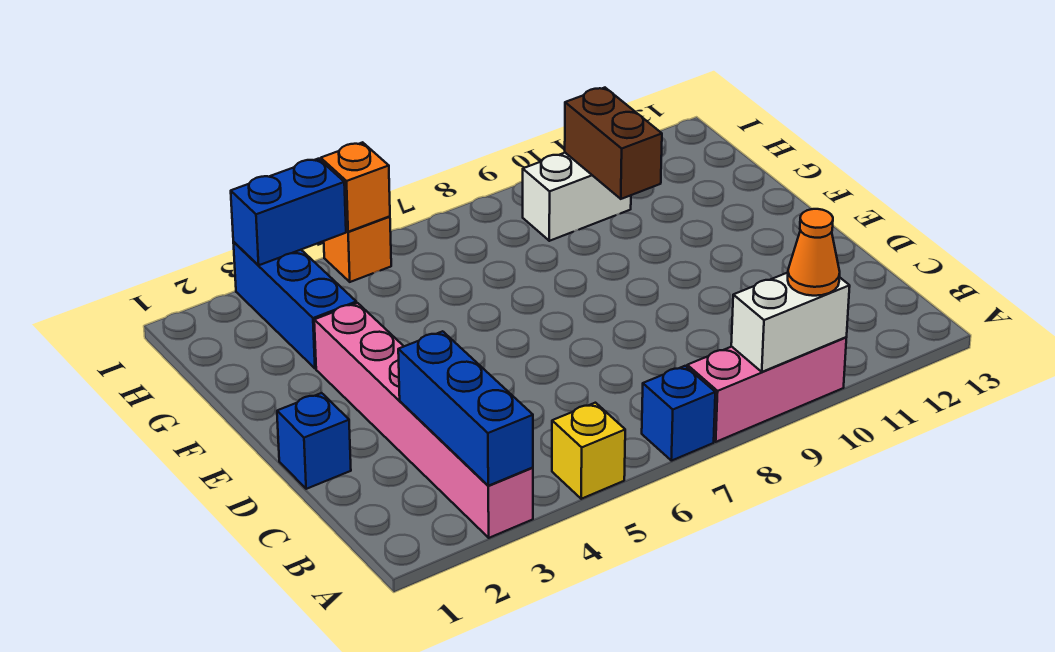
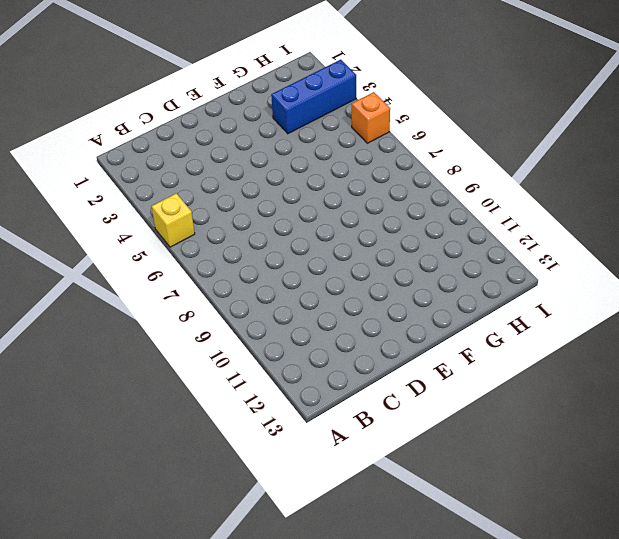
none -> pink 1x6 brick [314,303,533,538]
none -> blue 1x1 brick [642,366,715,461]
none -> pink 1x3 brick [687,337,846,442]

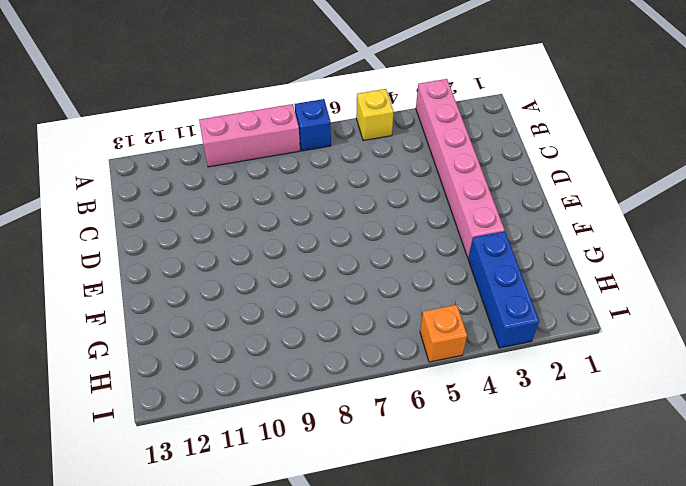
none -> blue 1x1 brick [277,393,351,489]
none -> white 1x2 brick [523,153,631,241]
none -> blue 1x3 brick [398,331,533,486]

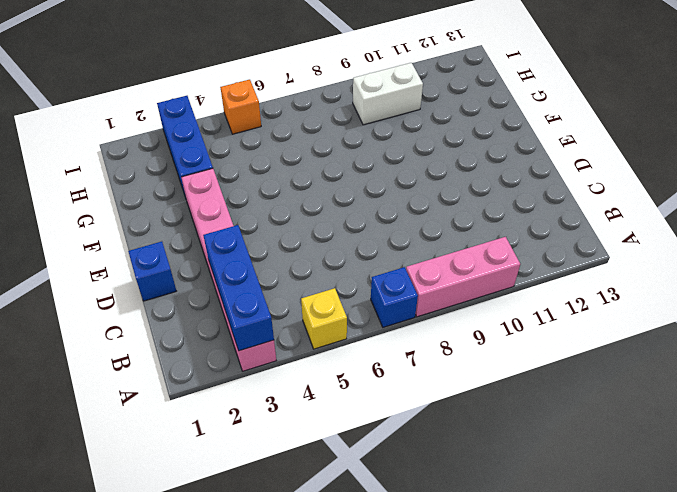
none -> white 1x2 brick [731,273,850,372]
none -> brown 1x2 brick [565,88,662,199]
none -> blue 1x2 brick [231,159,346,265]

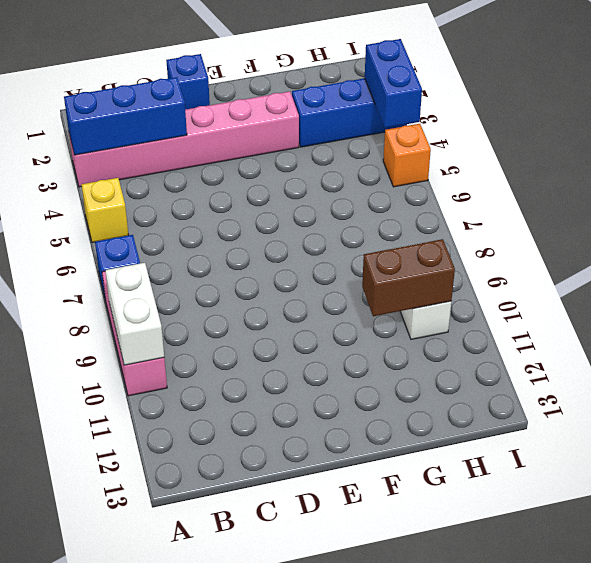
none -> orange 1x1 brick [321,142,390,232]
none -> orange 1x1 cone [788,209,840,296]

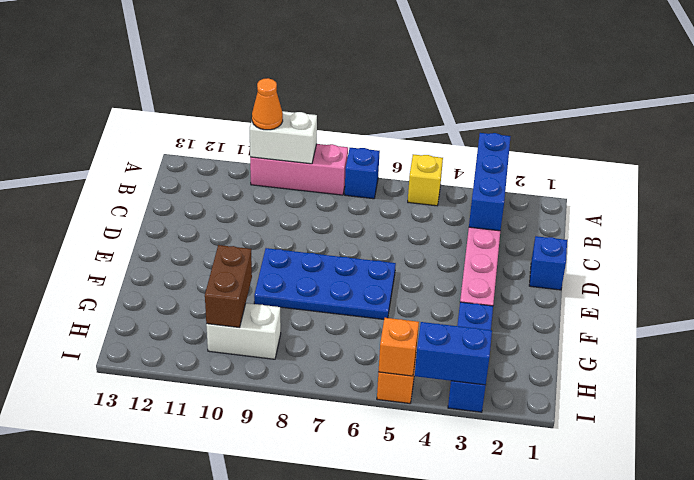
blue 2x4 plate [254,248,396,319] -> none

